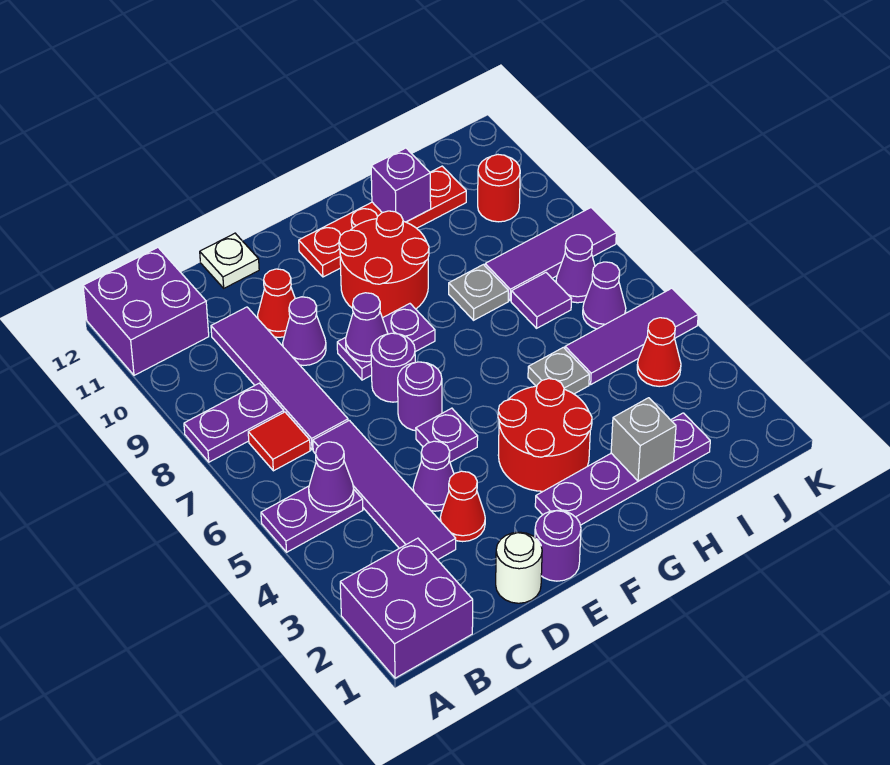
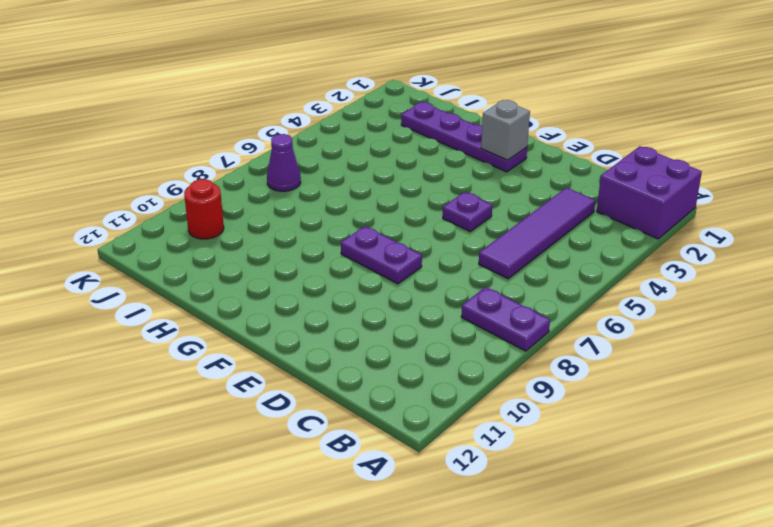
grey 1x1 brick [481,100,530,160] -> grey 1x1 brick moved to [611,398,676,481]
none -> purple 1x2 plate [261,486,363,552]
none -> purple 2x2 brick [83,248,209,375]
none -> red 1x1 tile [248,412,310,471]
none -> purple 1x4 tile [211,307,348,450]

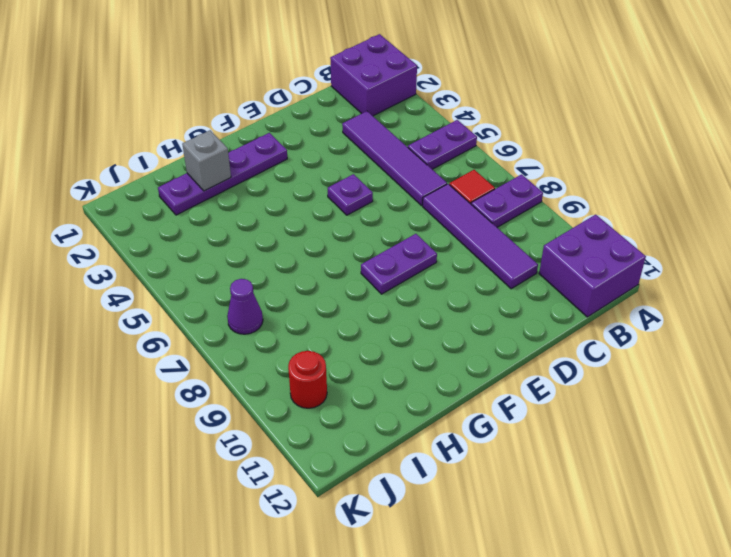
none -> white 1x1 round brick [496,532,542,603]
none -> red 1x1 cone [440,471,485,542]
none -> purple 1x1 cone [413,441,454,511]
none -> purple 1x1 cone [283,297,326,365]

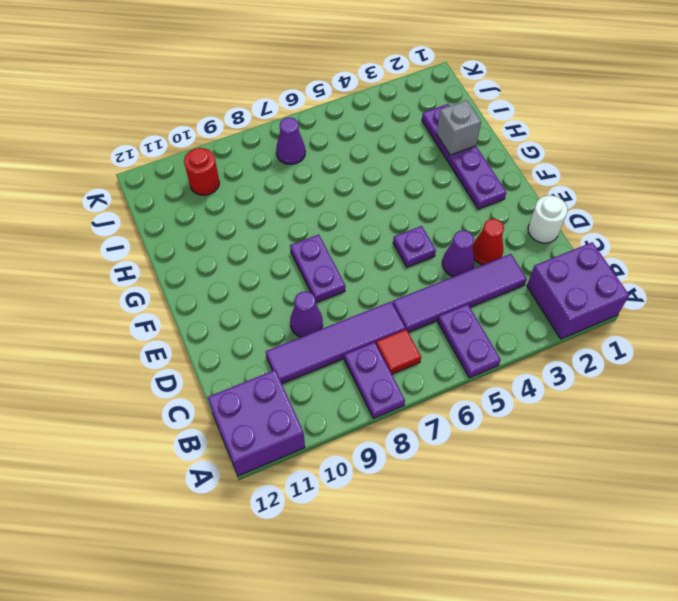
none -> red 1x1 cone [258,269,295,337]
none -> white 1x1 plate [200,233,259,288]
none -> purple 1x1 round brick [535,510,581,581]
none -> purple 1x1 round brick [398,362,442,431]

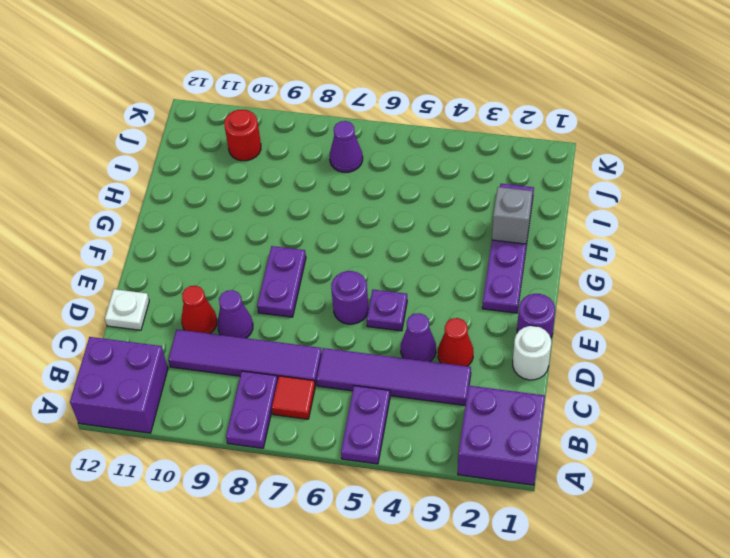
none -> purple 1x1 round brick [371,333,415,402]
none -> red 2x2 round brick [498,379,592,491]
none -> red 2x2 round brick [339,211,429,318]
none -> red 1x4 plate [299,166,466,277]

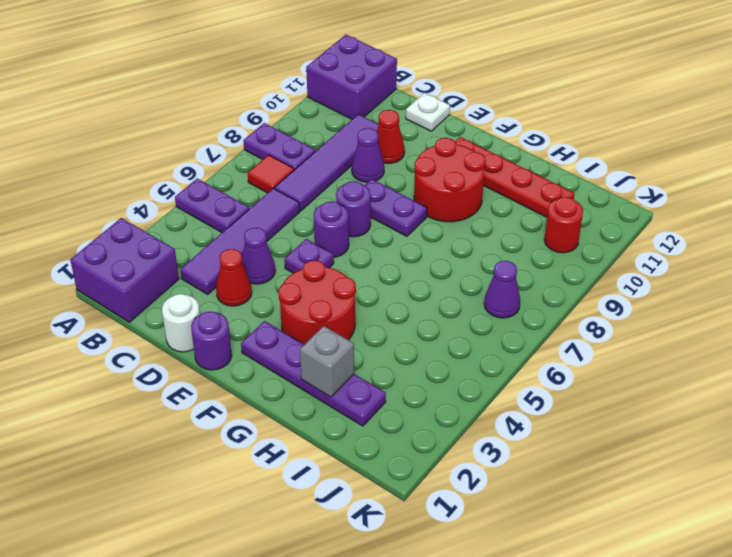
none -> grey 1x1 plate [528,347,589,394]
none -> grey 1x1 plate [449,265,508,320]
none -> purple 1x3 tile [565,288,698,384]
none -> purple 1x1 tile [511,273,571,328]

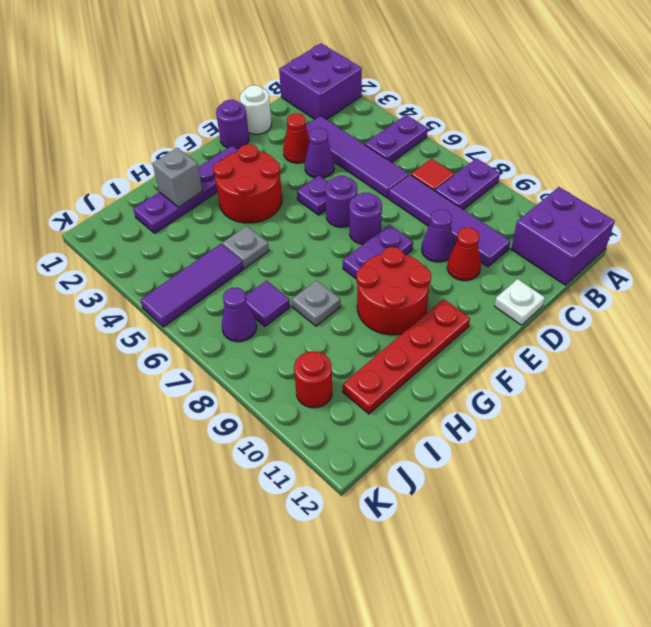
none -> purple 1x3 tile [485,208,616,301]
none -> red 1x1 cone [637,318,681,387]
none -> purple 1x1 cone [583,262,626,329]
none -> purple 1x1 cone [309,442,354,512]

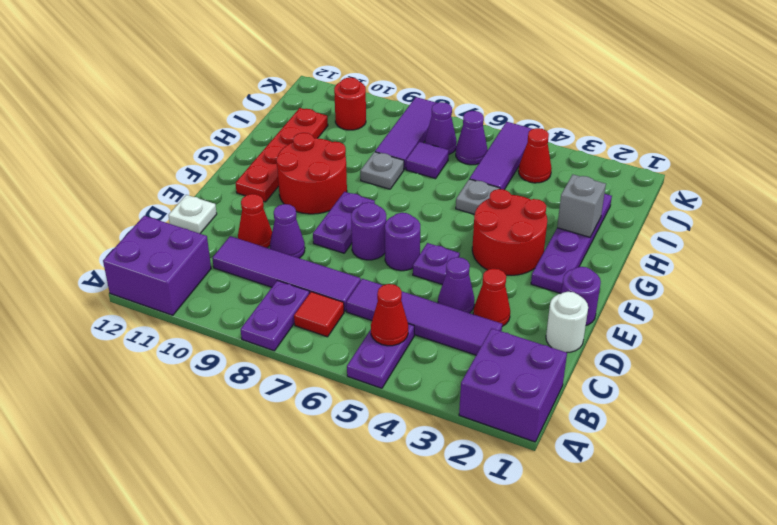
red 1x1 cone [371,284,408,346] -> purple 1x1 cone [309,442,354,512]
none -> purple 1x1 cone [346,293,388,362]
none -> purple 1x1 brick [371,148,431,222]

